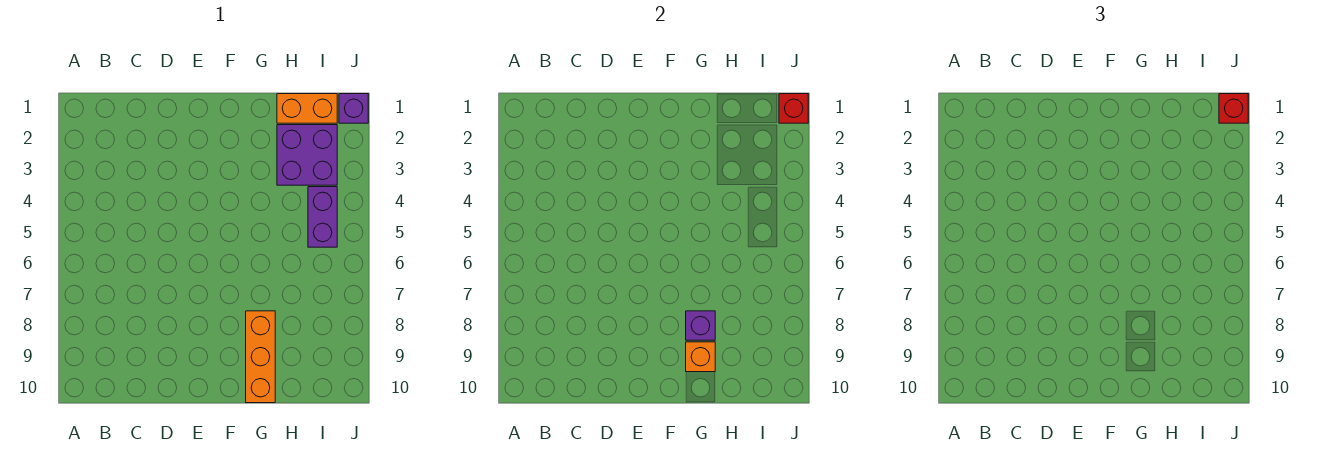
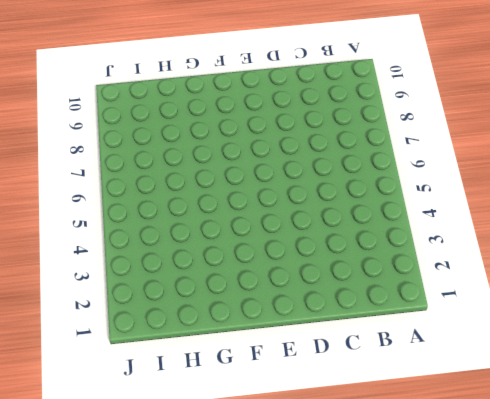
none -> orange 1x3 brick [246,311,275,403]
none -> orange 1x2 brick [277,94,337,123]

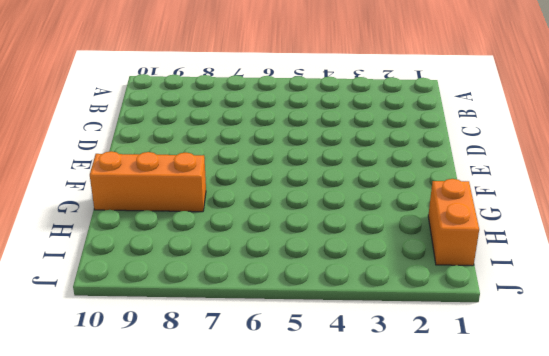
none -> purple 2x2 brick [277,125,337,185]
none -> purple 1x2 brick [308,187,337,247]

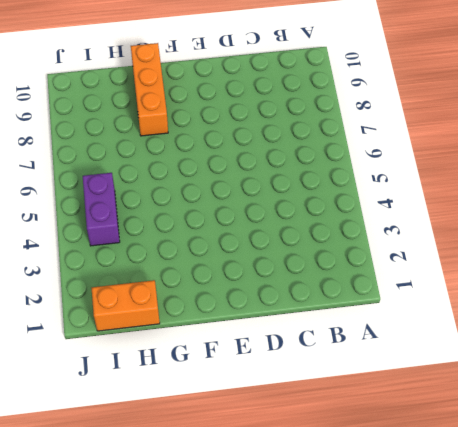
none -> purple 2x2 brick [277,125,337,185]
none -> purple 1x1 brick [339,94,368,123]

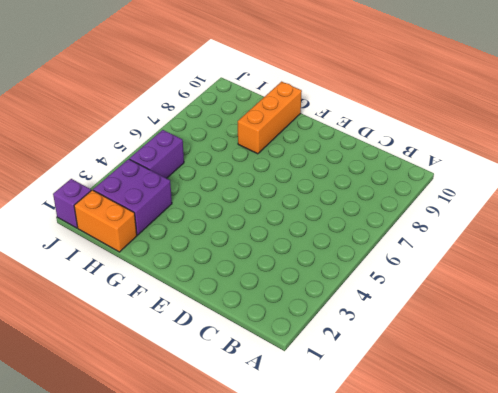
none -> purple 1x1 brick [686,311,715,340]
none -> orange 1x1 brick [686,342,715,372]

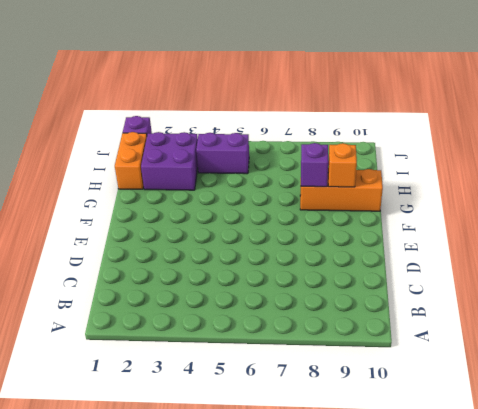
none -> red 1x1 brick [779,94,808,123]
none -> red 1x1 brick [1219,94,1248,123]

